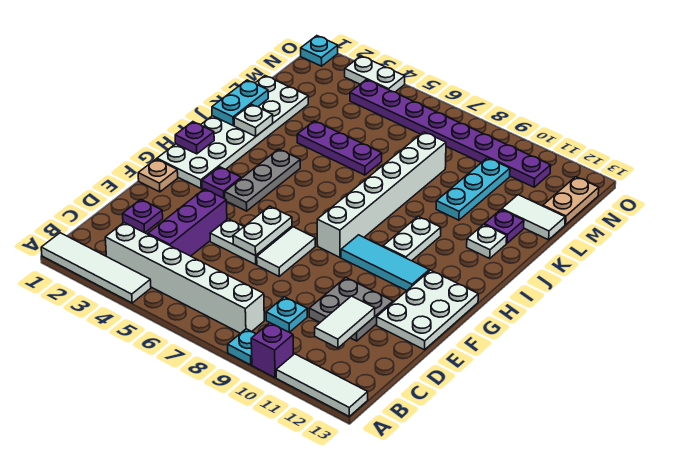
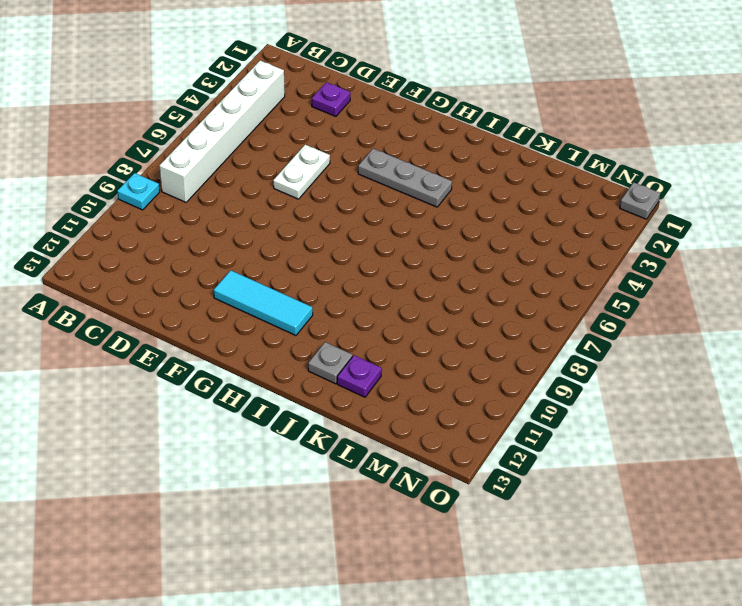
cyan 1x3 tile [214,270,313,335] -> cyan 1x3 tile turned to [341,235,429,291]
grey 1x1 plate [308,342,352,384] -> white 1x1 plate [467,224,507,258]
grey 1x1 plate [620,182,660,219] -> cyan 1x1 plate [301,36,338,66]
none -> white 1x4 tile [41,233,151,303]
none -> purple 1x1 brick [251,323,293,378]
none -> white 1x3 tile [276,354,368,416]
none -> purple 1x3 brick [148,189,227,256]

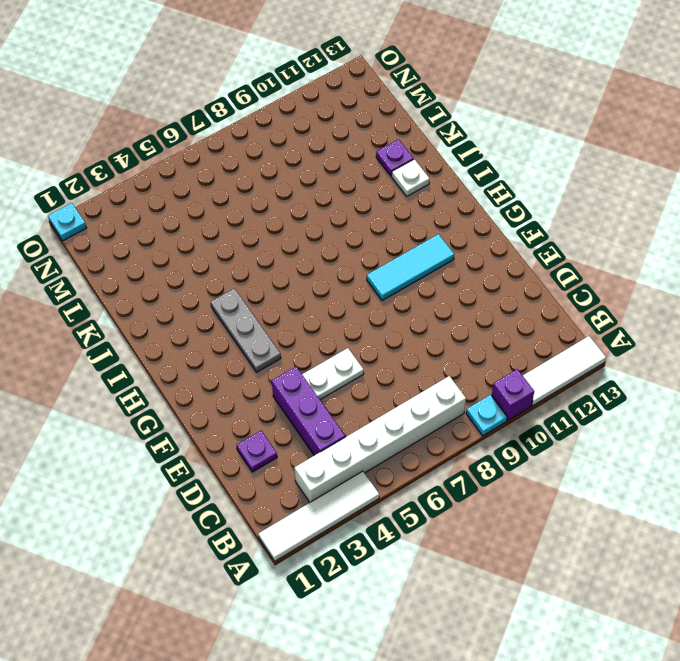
none -> cyan 1x1 plate [266,297,307,332]
none -> grey 2x2 plate [309,278,393,341]
none -> white 1x2 tile [257,227,315,276]
none -> white 2x3 plate [377,270,478,350]

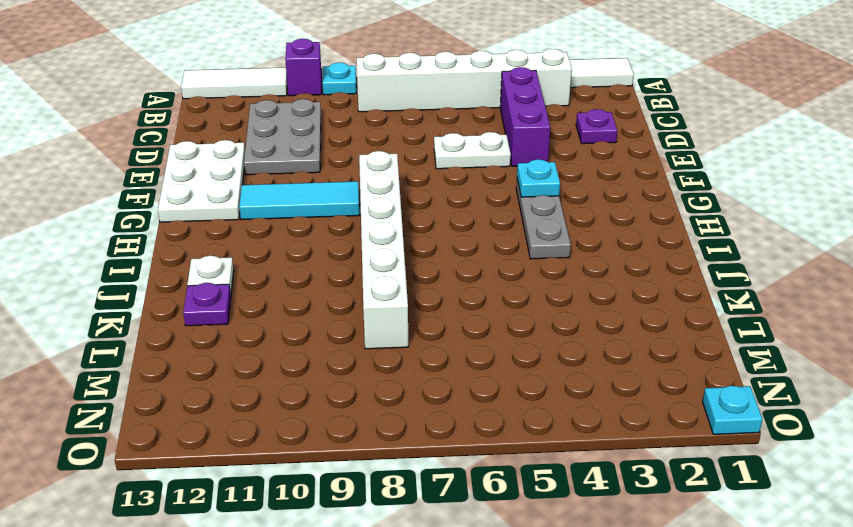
grey 2x3 plate [244,99,321,175] -> grey 2x2 plate [309,278,393,341]
cyan 1x1 plate [517,159,560,197] -> cyan 1x1 plate moved to [266,297,307,332]
none -> white 1x2 tile [257,227,315,276]
none -> tan 1x1 plate [138,159,178,192]
none -> white 2x6 plate [157,76,308,188]
none -> purple 1x1 plate [202,167,241,199]

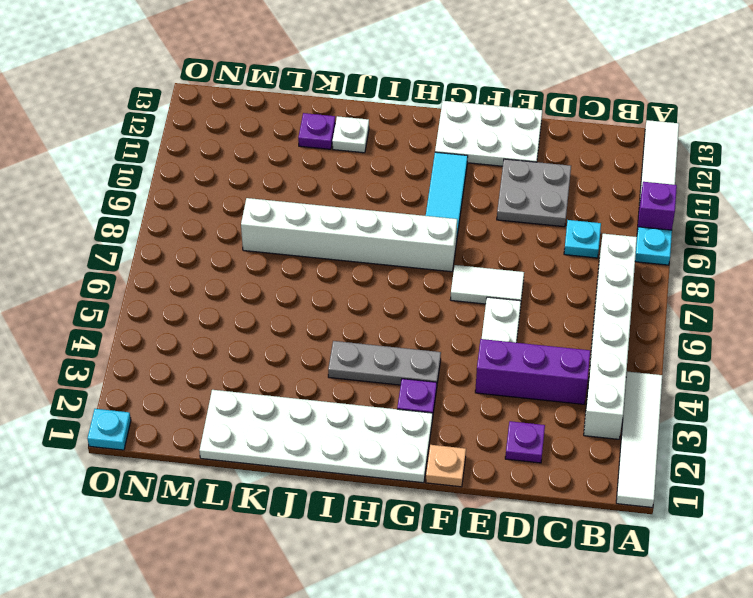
none -> white 1x2 plate [383,216,441,261]
none -> purple 1x3 plate [297,121,382,175]
none -> cyan 1x3 plate [436,158,510,220]
none -> white 1x2 tile [502,195,565,240]

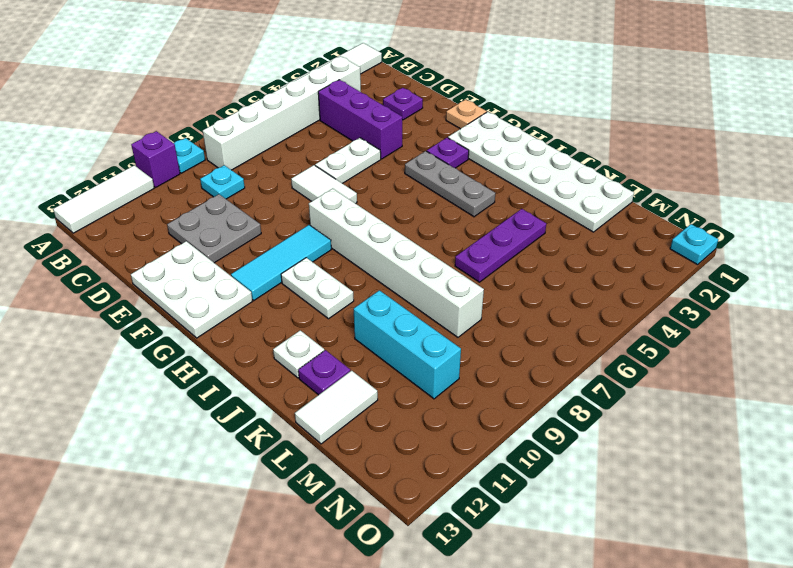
cyan 1x3 brick [354,290,461,399] -> cyan 1x3 plate [436,158,510,220]
none -> tan 1x2 plate [543,177,599,225]
none -> purple 1x8 plate [350,80,551,187]
none -> white 1x2 plate [345,56,405,92]
none -> white 1x2 tile [315,296,375,348]

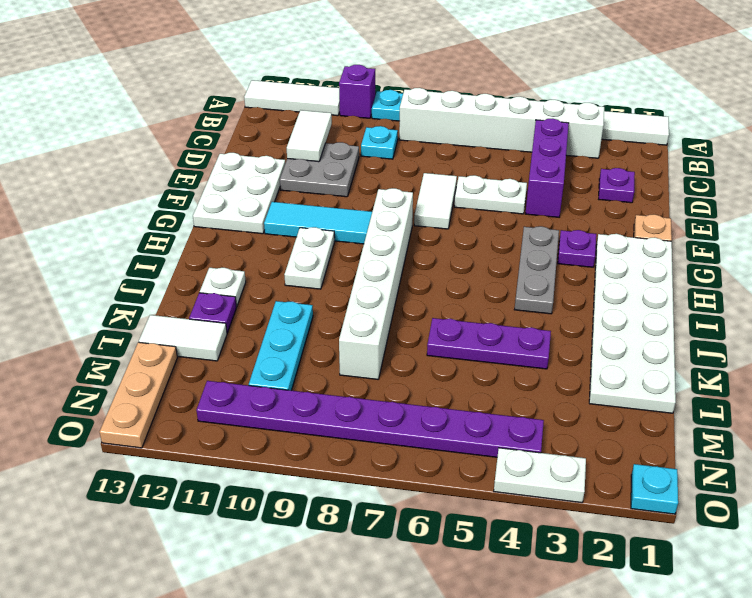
tan 1x3 plate [100,342,177,448] -> tan 1x2 plate [543,177,599,225]
none -> white 1x2 plate [233,206,292,256]
none -> purple 1x1 plate [175,122,214,154]
none -> cyan 1x2 plate [212,80,268,125]
none -> white 1x1 plate [234,104,273,136]

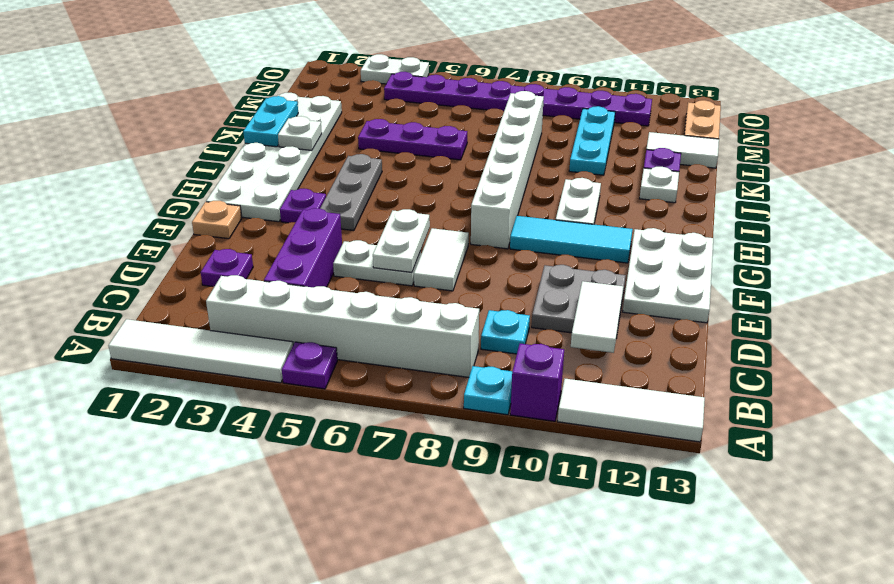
purple 1x1 plate [282,342,337,389] -> purple 1x1 plate moved to [175,122,214,154]
none -> cyan 1x1 plate [301,36,338,66]

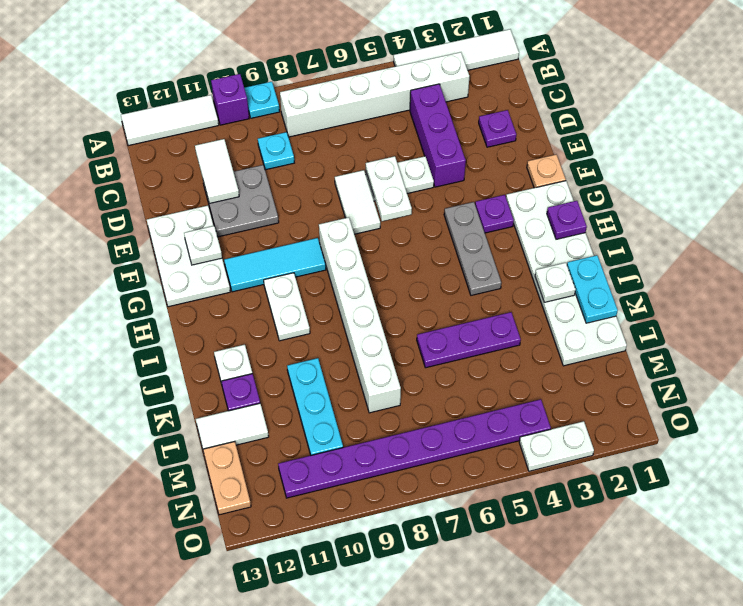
white 1x1 plate [184,226,222,265] -> none
none -> cyan 1x1 plate [301,36,338,66]

